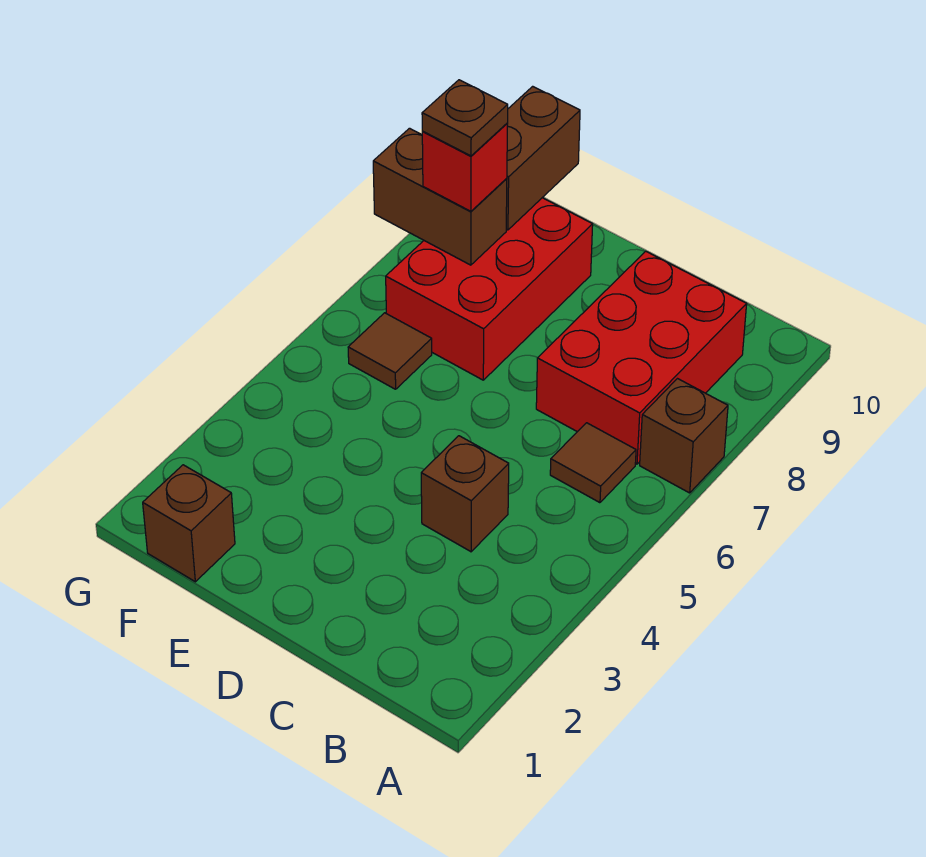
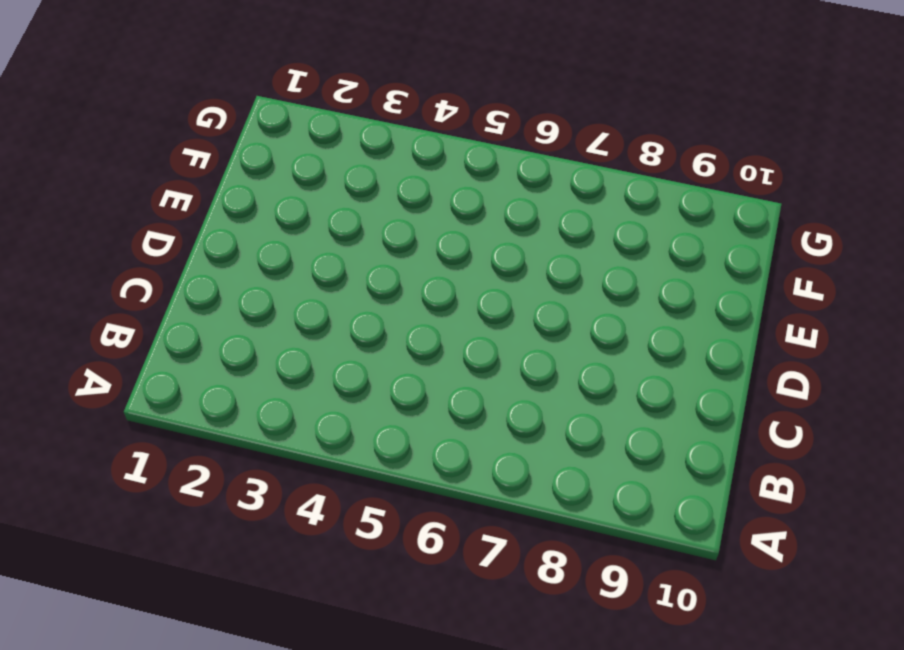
none -> brown 1x1 brick [640,379,728,493]
none -> brown 1x1 tile [550,423,636,503]

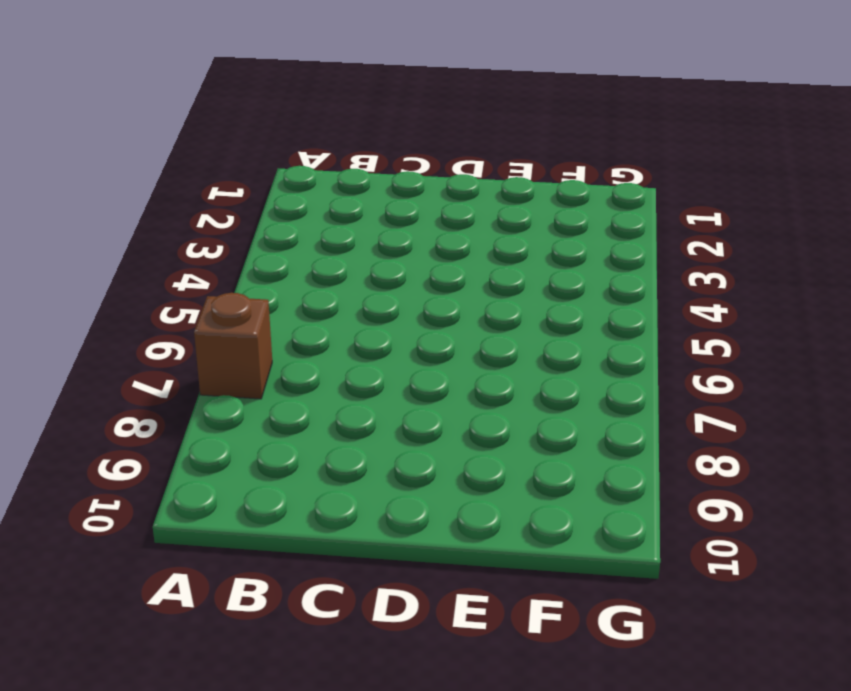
none -> brown 1x1 tile [550,423,636,503]
none -> red 2x3 brick [536,251,747,464]

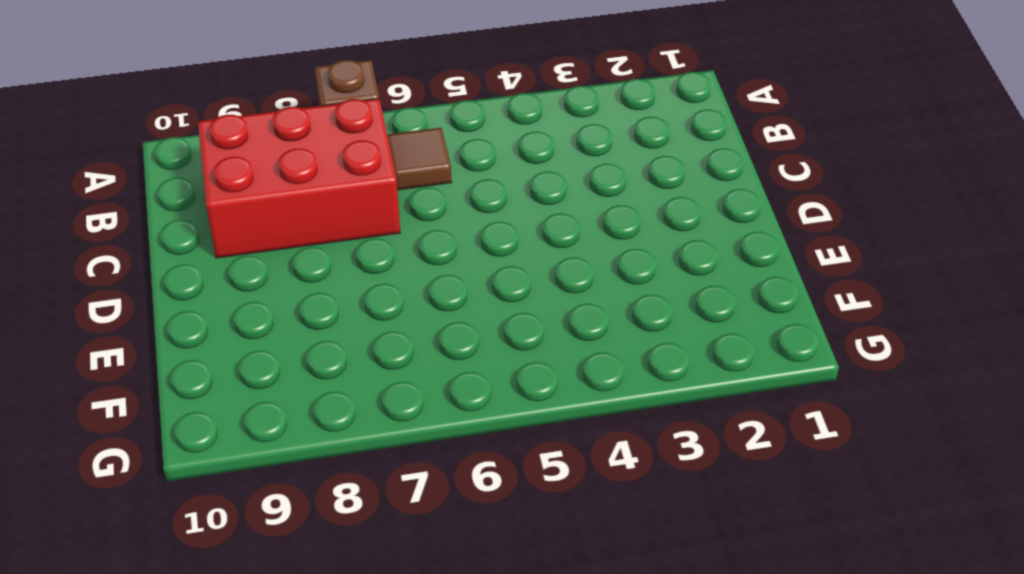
none -> brown 1x1 brick [421,436,509,552]
none -> red 2x3 brick [386,198,593,380]

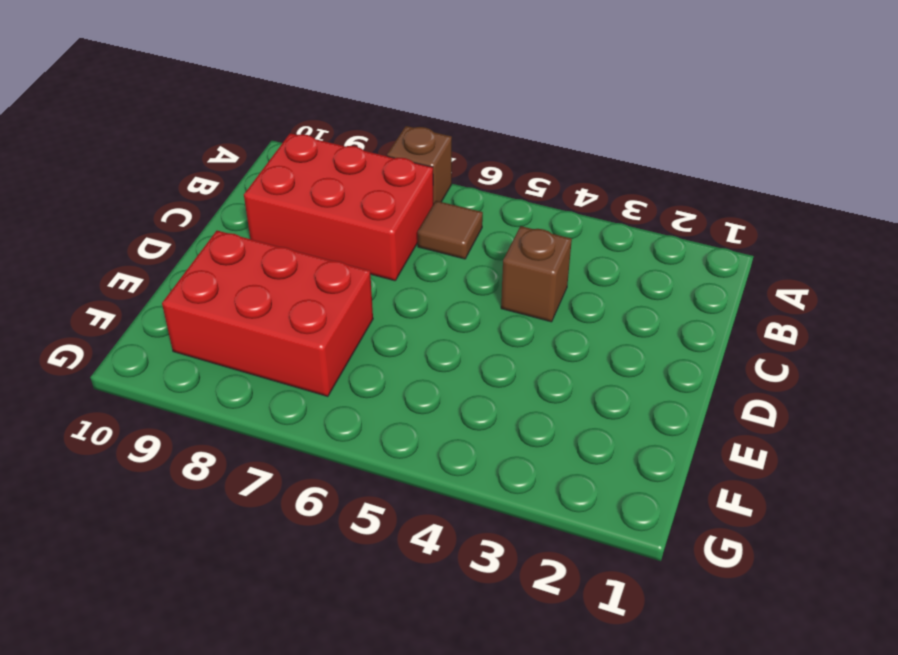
none -> brown 1x1 brick [143,465,235,582]
none -> brown 1x1 tile [348,313,432,389]

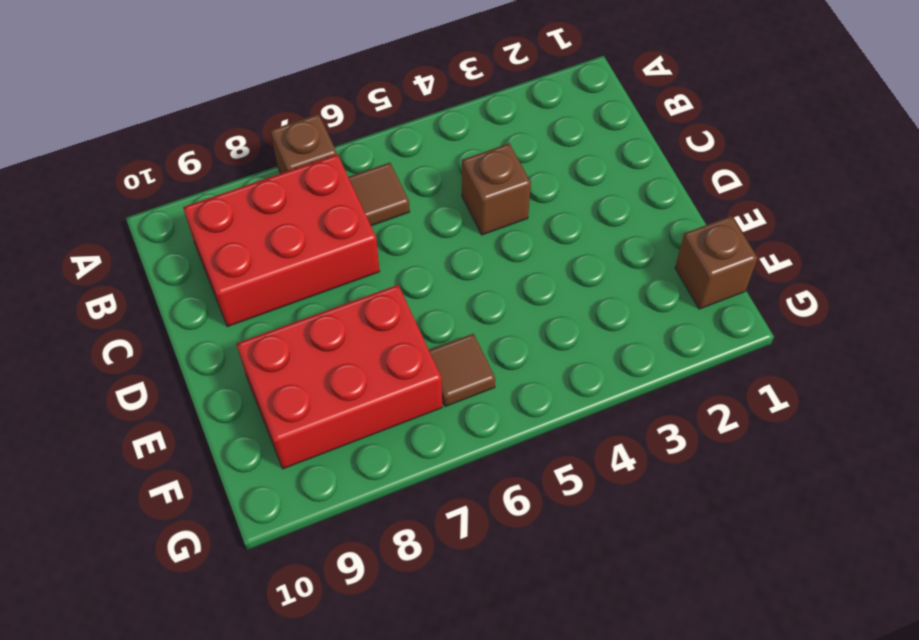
none -> brown 1x2 brick [373,128,507,265]
none -> brown 1x2 brick [506,86,580,230]

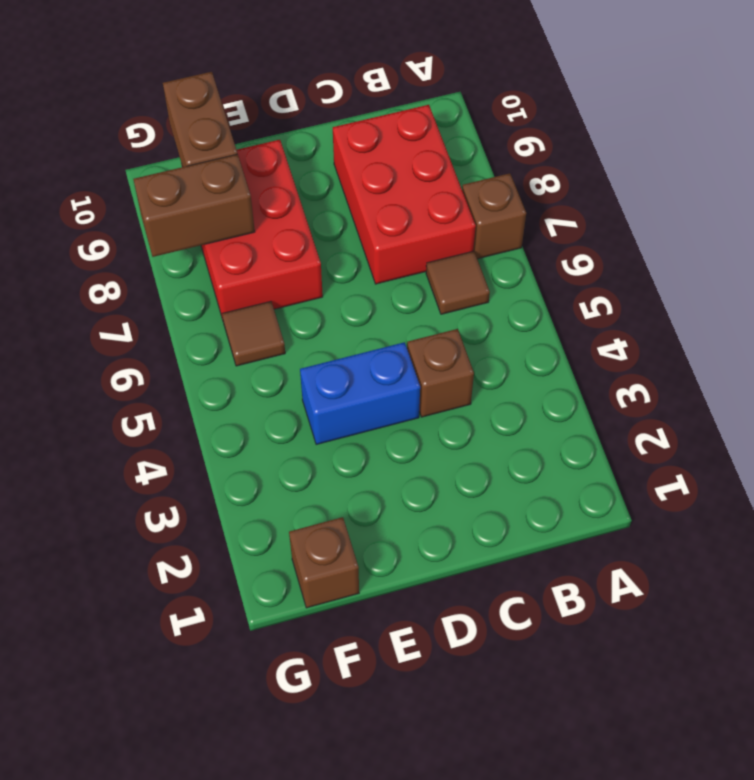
blue 1x2 brick [300,342,420,445] -> none
none -> red 1x1 brick [422,124,507,211]
none -> brown 1x1 plate [422,80,508,156]

